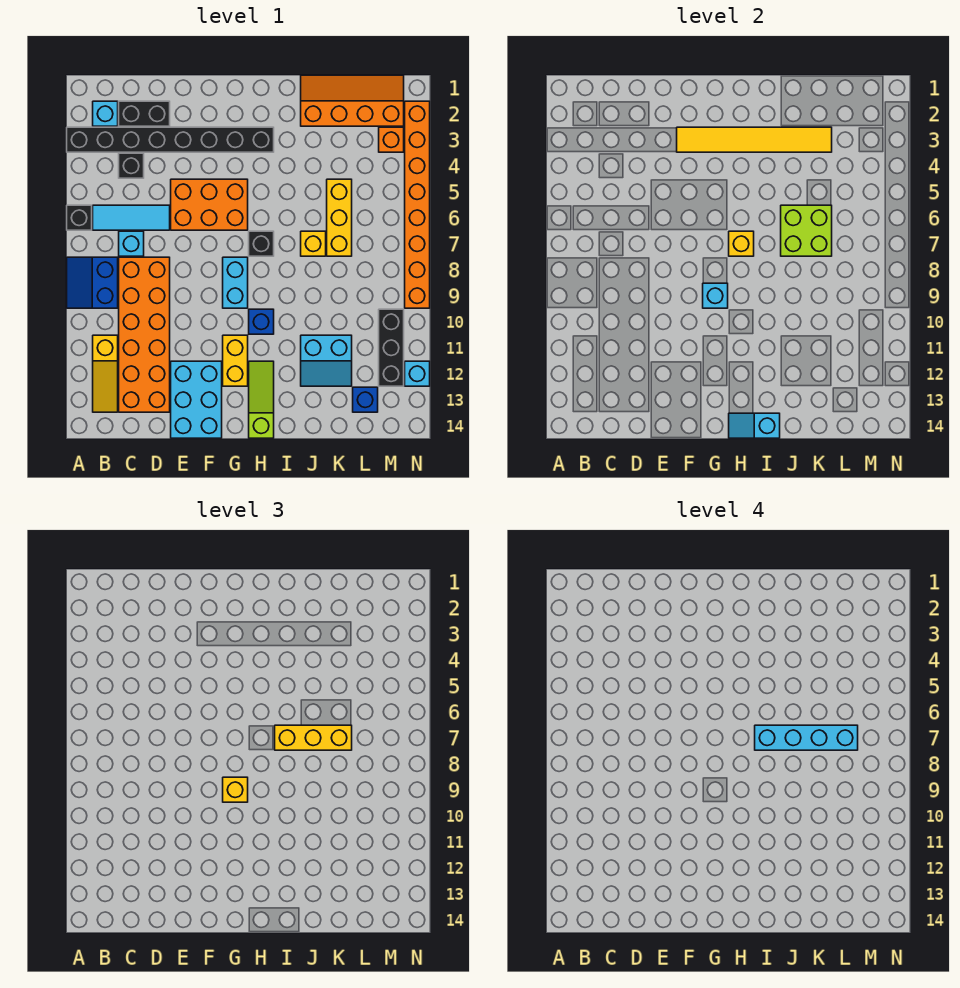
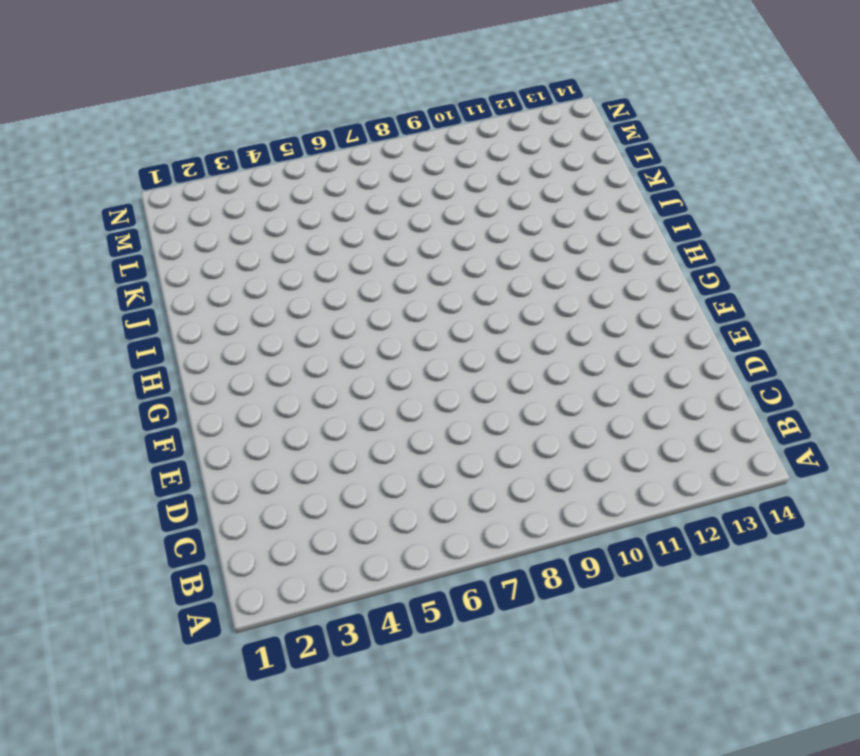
none -> black 1x8 brick [67,127,274,152]
none -> black 1x1 brick [67,205,92,230]
none -> blue 2x2 slope [67,257,118,308]
none -> cyan 1x1 brick [93,101,118,126]

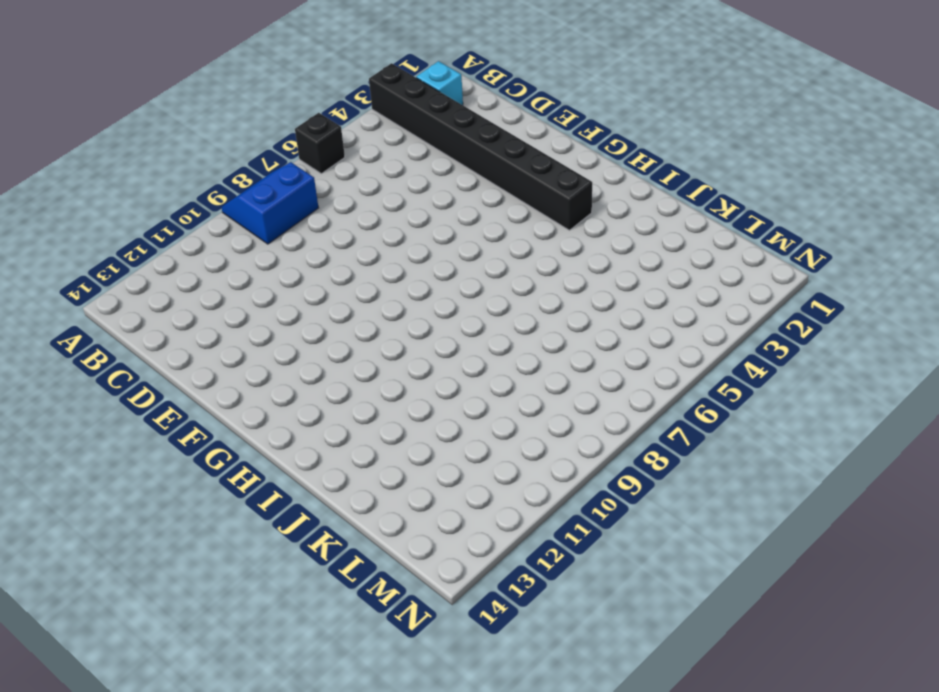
none -> cyan 1x3 tile [93,205,170,230]
none -> yellow 1x3 slope [93,335,118,412]
none -> black 1x2 brick [119,101,170,126]
none -> black 1x1 brick [119,153,144,178]

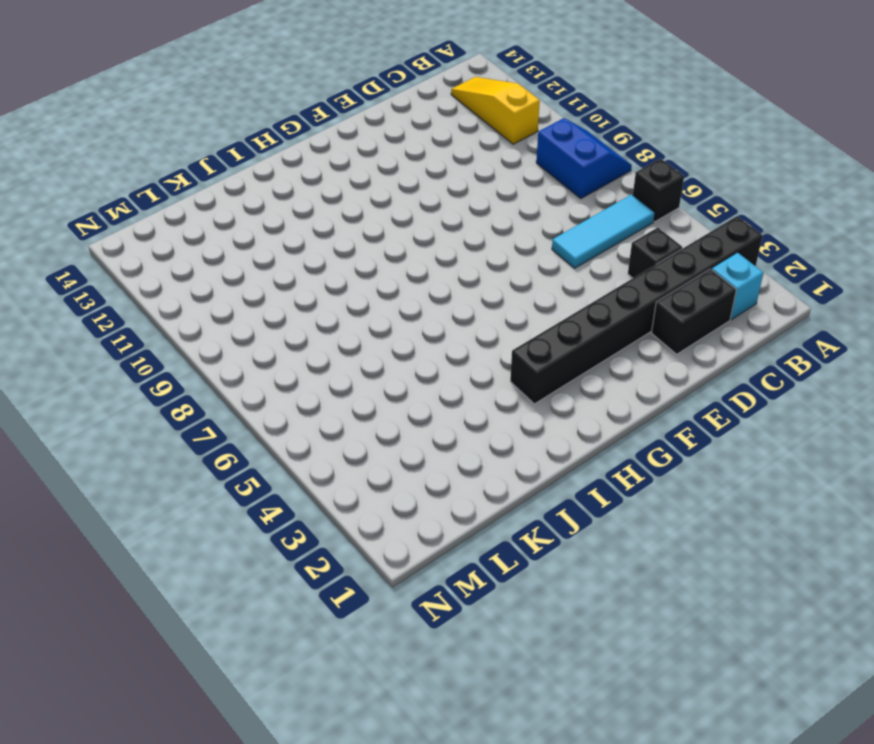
none -> cyan 1x1 brick [119,231,144,256]
none -> orange 2x6 brick [119,257,170,412]
none -> orange 2x3 brick [171,179,248,230]
none -> cyan 2x3 brick [171,361,222,438]

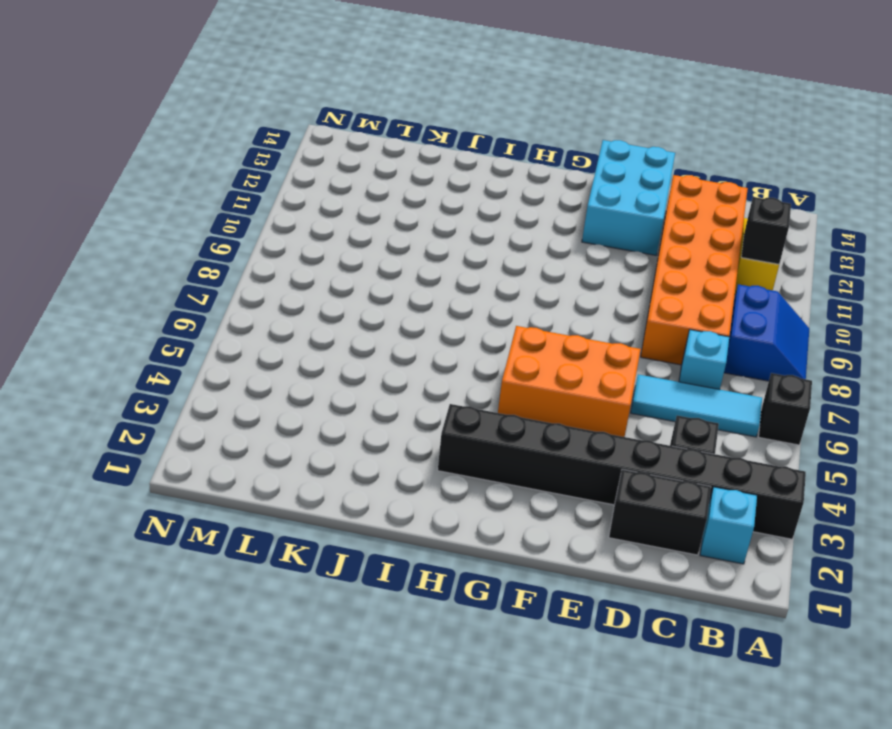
black 1x1 brick [741,197,791,264] -> black 1x1 brick moved to [249,231,274,256]
none -> cyan 1x2 brick [223,257,248,308]
none -> yellow 1x2 brick [223,335,248,386]
none -> blue 1x1 brick [249,309,274,334]
none -> lime 1x3 slope [249,361,274,438]

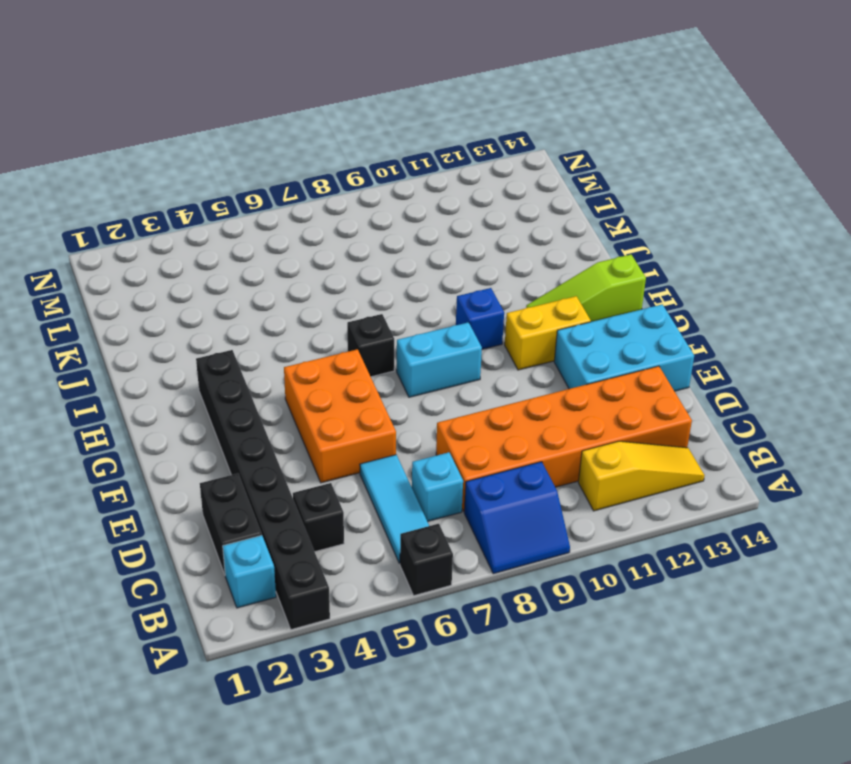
none -> orange 2x4 slope [301,75,404,126]
none -> yellow 1x1 brick [301,231,326,256]
none -> cyan 2x2 slope [301,335,352,386]
none -> yellow 1x3 brick [327,179,352,256]

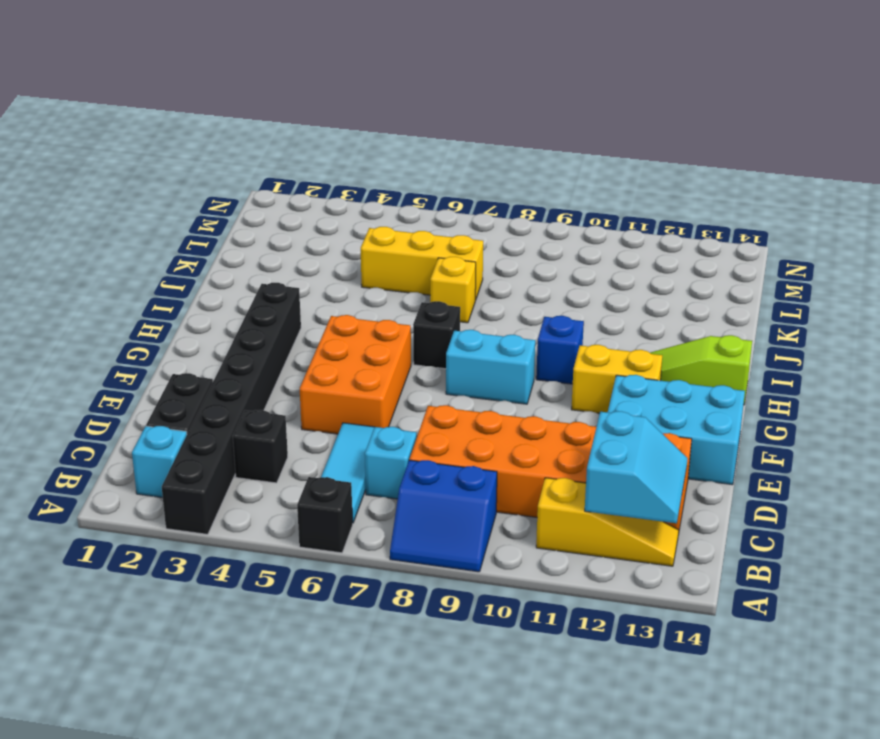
cyan 2x2 slope [585,411,688,523] -> cyan 2x2 slope moved to [301,335,352,386]
none -> orange 2x4 slope [301,75,404,126]
none -> blue 1x1 brick [353,387,378,412]
none -> orange 1x1 brick [379,127,404,152]
none -> black 1x3 brick [379,309,404,386]

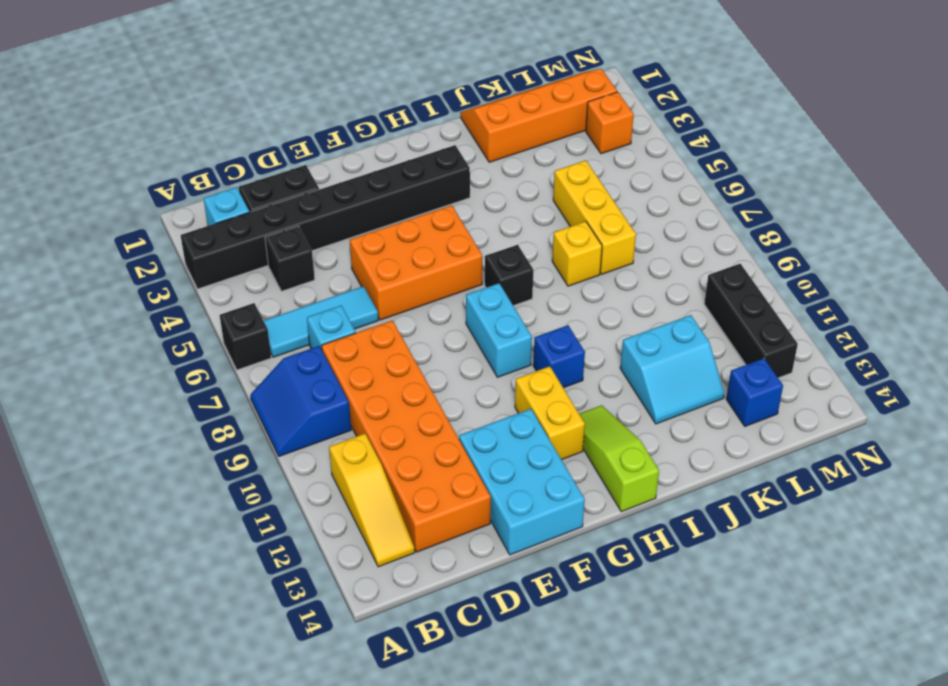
none -> orange 1x8 brick [405,101,430,308]
none -> cyan 1x1 brick [405,361,430,386]
none -> yellow 1x6 tile [677,127,832,152]
none -> cyan 1x1 brick [703,283,728,308]

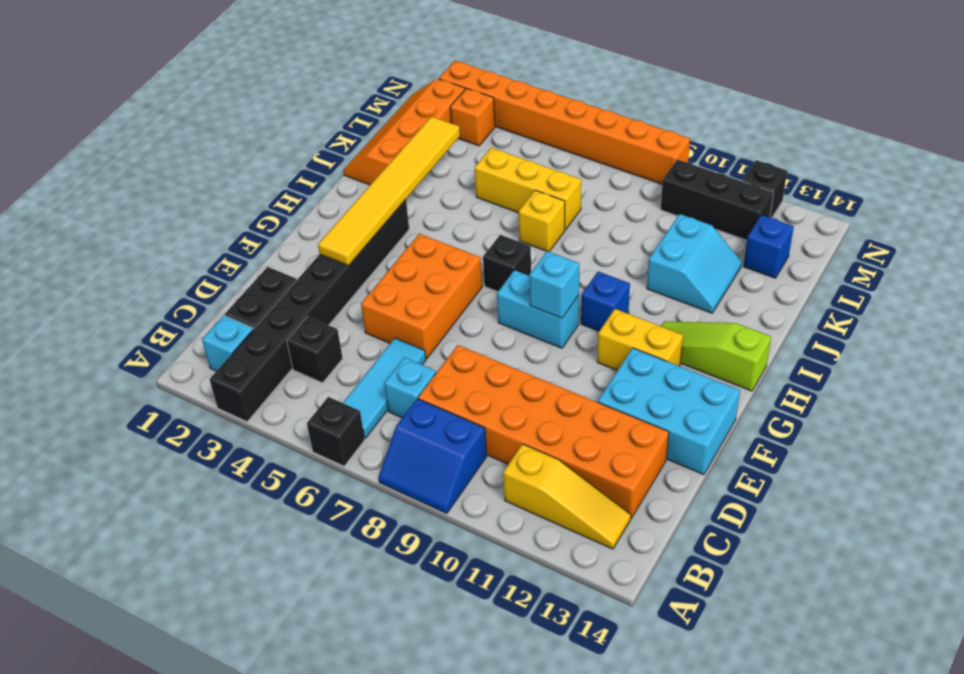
black 1x1 brick [743,160,787,218] -> cyan 1x1 brick [405,361,430,386]
none -> yellow 1x1 brick [729,231,754,256]
none -> cyan 1x2 slope [729,413,780,438]
none -> lime 2x2 brick [781,205,832,256]
none -> yellow 1x1 brick [223,777,248,802]

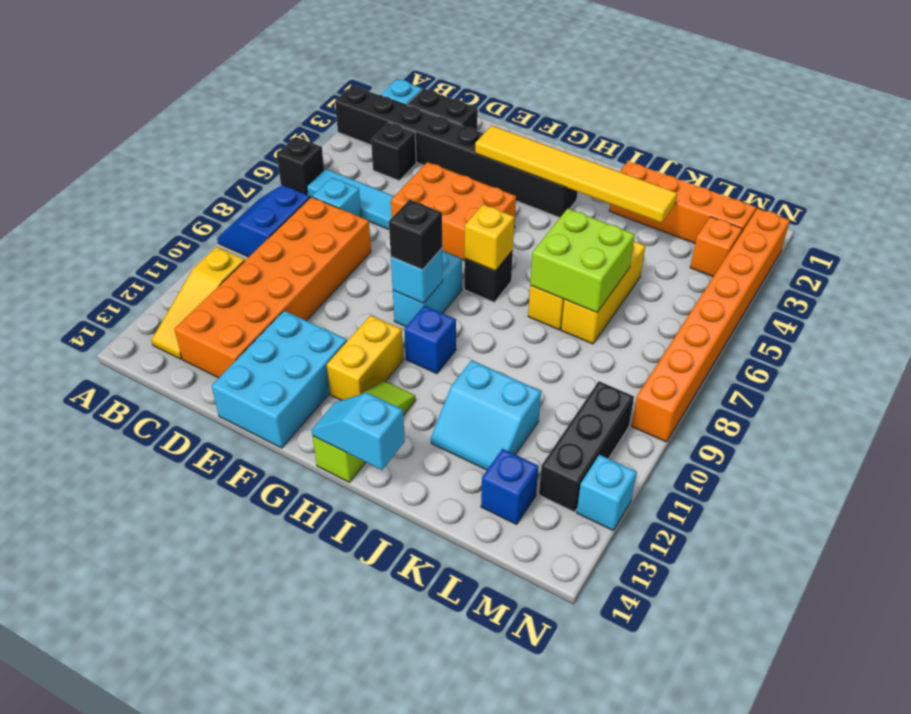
black 1x1 brick [389,199,442,270] -> yellow 1x1 brick [223,777,248,802]
none -> yellow 1x3 brick [275,725,352,750]
none -> cyan 1x4 brick [755,725,858,750]

